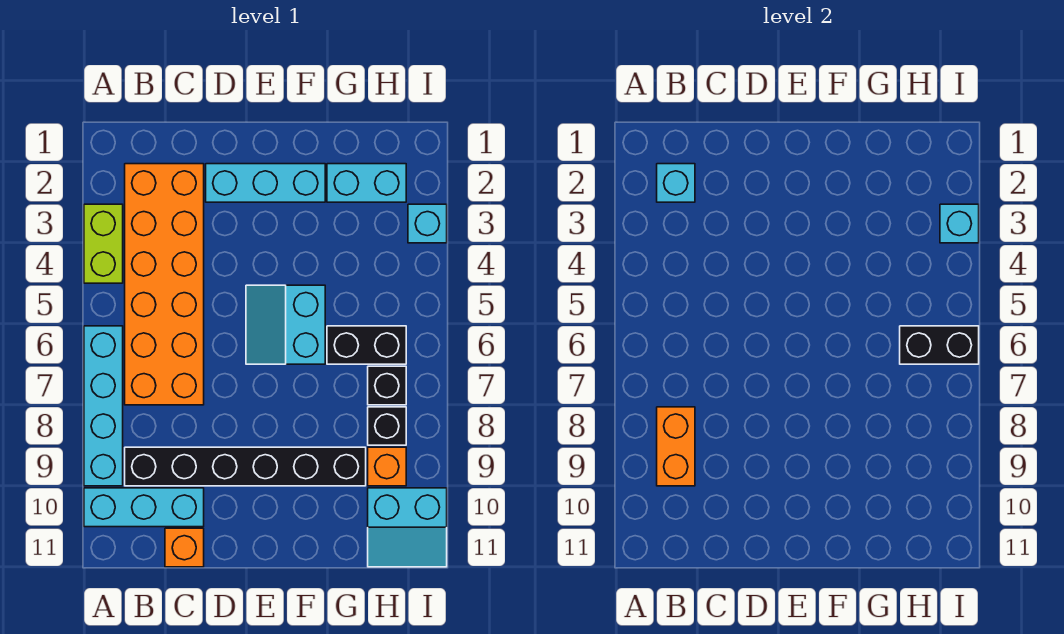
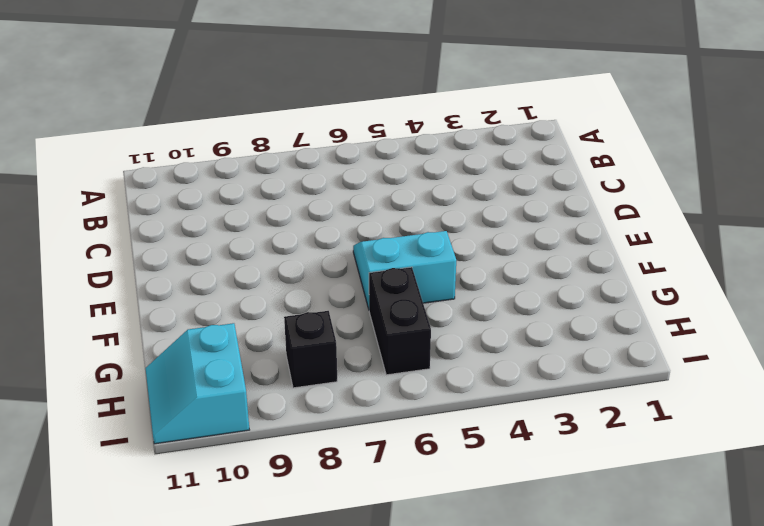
none -> lime 1x2 brick [84,204,123,283]
none -> cyan 1x4 brick [84,326,123,486]
none -> cyan 1x3 brick [84,488,204,527]

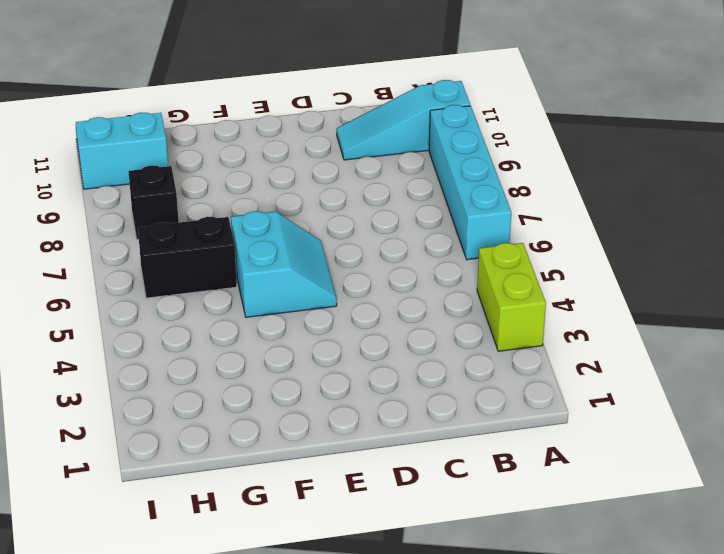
cyan 1x3 slope [337,80,470,160] -> cyan 1x3 brick [84,488,204,527]
none -> orange 2x6 brick [125,164,204,405]
none -> black 1x6 brick [125,447,366,486]
none -> orange 1x1 brick [165,528,204,567]

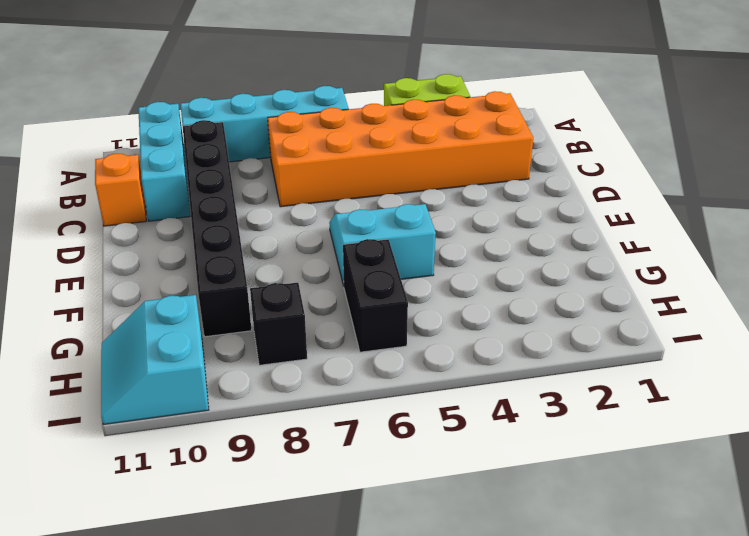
none -> cyan 1x3 brick [206,164,325,202]
none -> cyan 1x2 brick [327,164,406,202]
none -> black 1x1 brick [368,366,406,405]

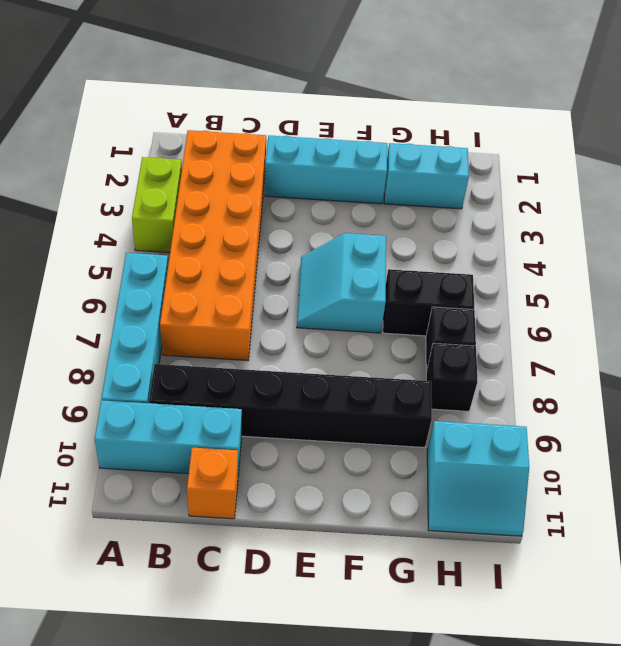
none -> orange 1x1 brick [368,447,406,486]
none -> cyan 1x1 brick [408,204,447,243]
none -> cyan 1x1 brick [657,164,695,202]

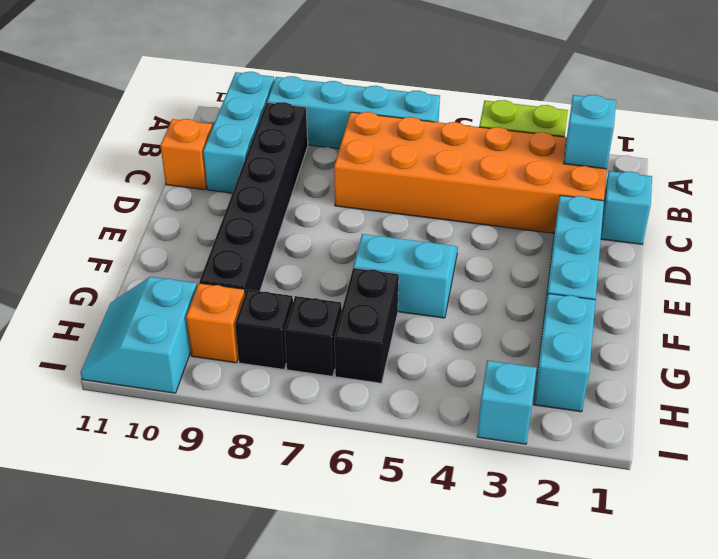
cyan 1x1 brick [601,171,652,244] -> cyan 1x1 brick moved to [940,204,979,243]
none -> orange 1x2 brick [657,407,695,486]
none -> black 1x2 brick [900,326,979,364]

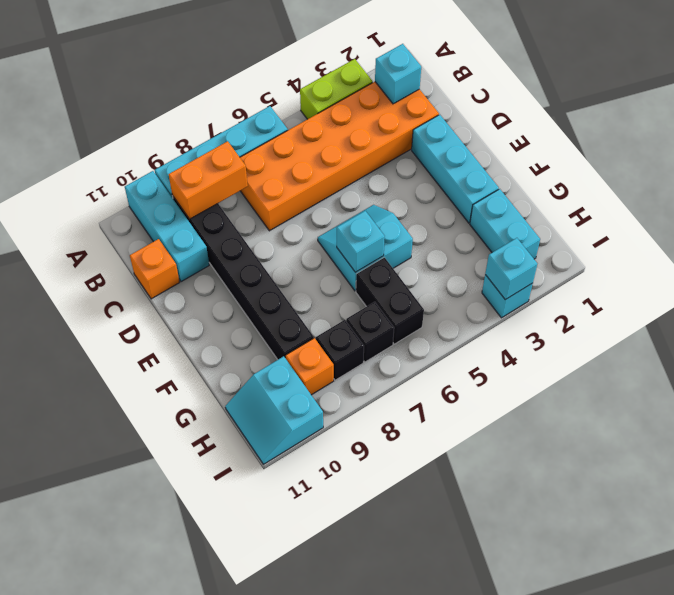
cyan 1x1 brick [337,211,385,272] -> none
none -> black 1x2 brick [900,326,979,364]

